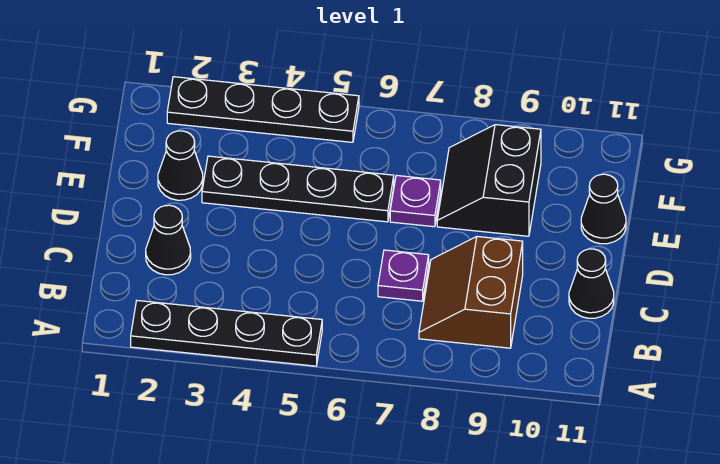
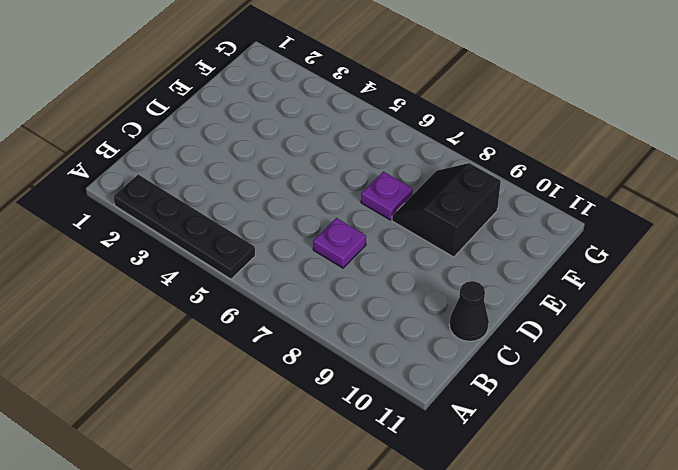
none -> brown 2x2 slope [419,237,523,348]
none -> black 1x1 cone [146,205,191,275]

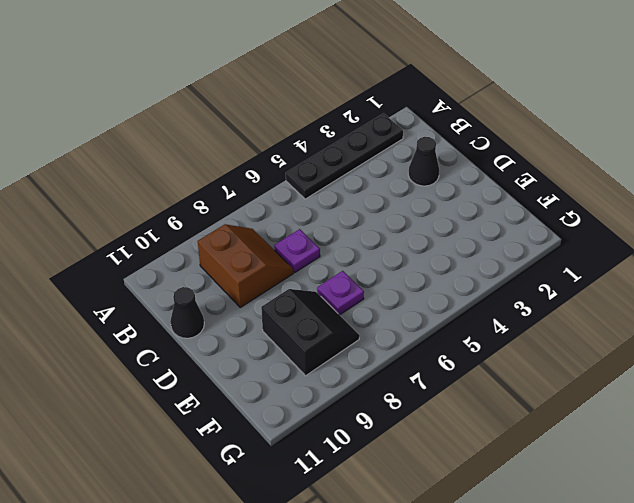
none -> black 1x1 cone [158,131,203,200]
none -> black 1x4 plate [202,156,394,222]

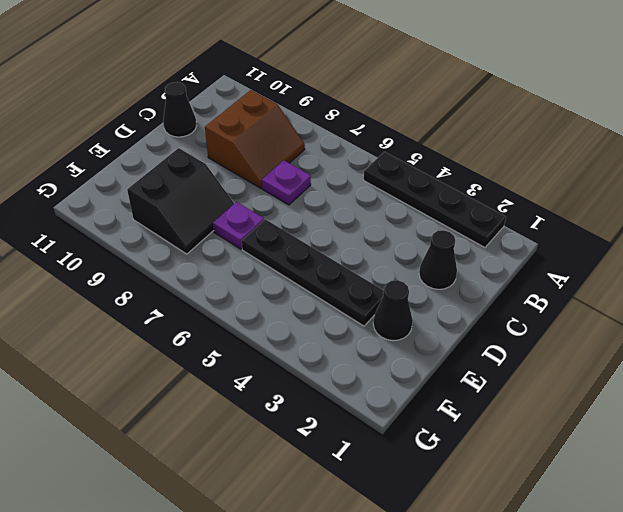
none -> black 1x1 cone [581,174,626,244]
none -> black 1x4 plate [167,77,359,142]

